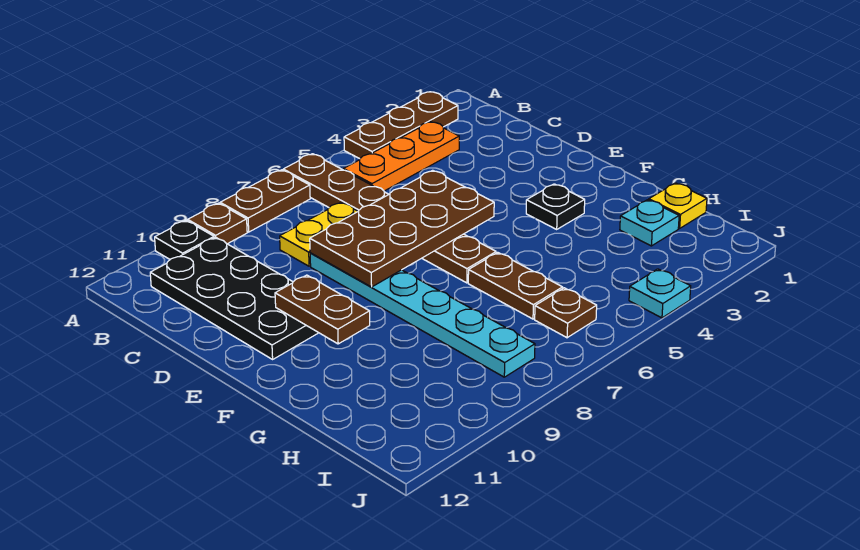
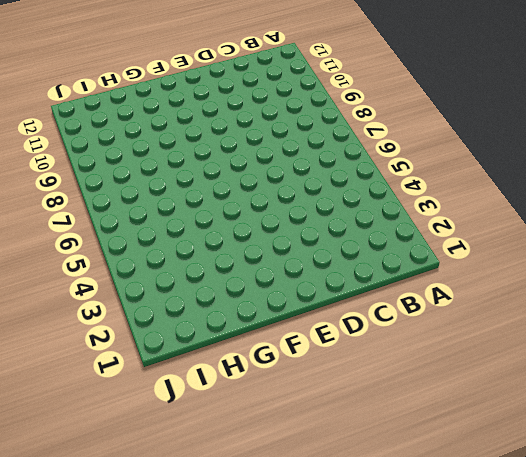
none -> brown 1x3 plate [344,92,458,159]
none -> brown 1x6 plate [283,154,496,283]
none -> brown 1x2 plate [220,170,310,232]

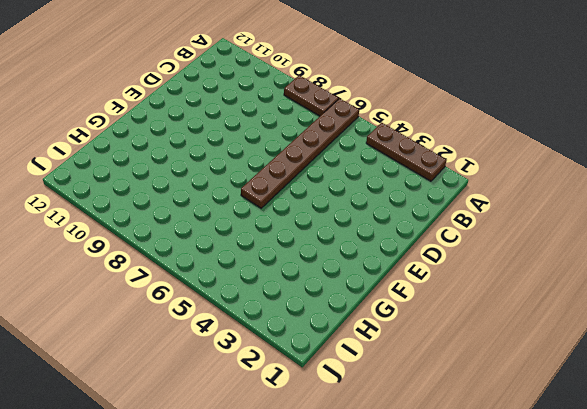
none -> brown 1x1 plate [188,203,247,244]
none -> black 1x1 plate [155,221,214,259]
none -> orange 1x3 plate [343,122,459,191]

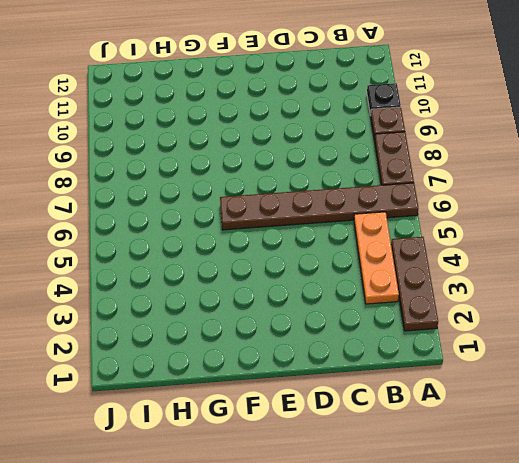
none -> black 2x4 plate [150,237,318,359]
none -> yellow 1x2 plate [280,202,358,266]
none -> cyan 1x6 plate [310,253,535,377]

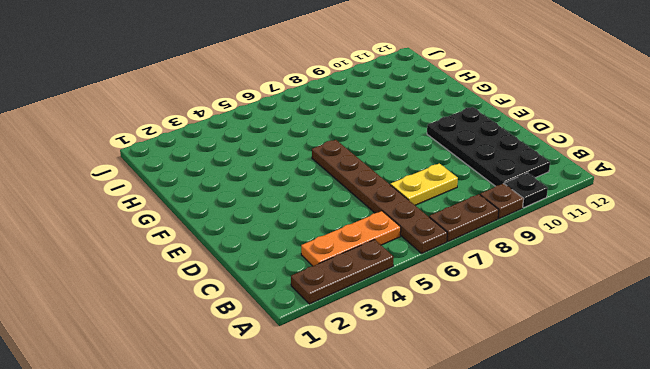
none -> cyan 1x6 plate [310,253,535,377]
none -> black 1x1 plate [526,184,585,229]
none -> brown 1x2 plate [468,252,563,319]

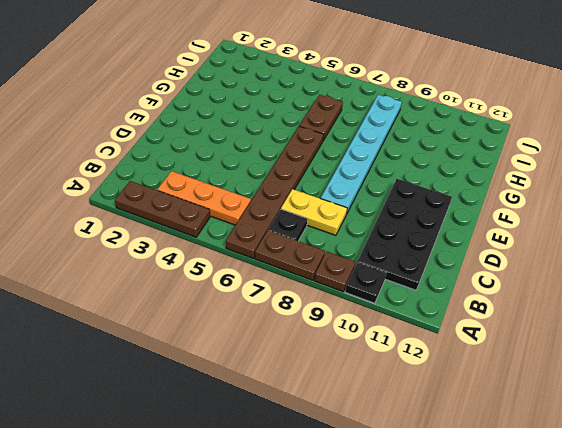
black 1x1 plate [268,209,307,241] -> black 1x1 plate moved to [526,184,585,229]
none -> yellow 1x1 plate [649,183,707,228]
none -> cyan 1x1 plate [620,200,679,246]
none -> brown 1x1 plate [535,288,597,338]

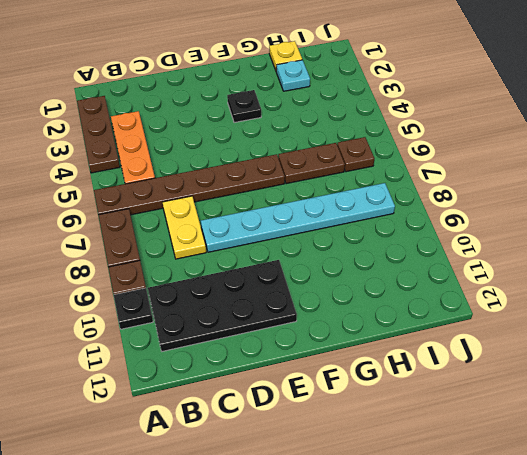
none -> cyan 1x1 plate [629,269,691,318]
none -> brown 2x4 plate [310,170,494,287]
none -> brown 1x2 plate [275,275,370,344]

